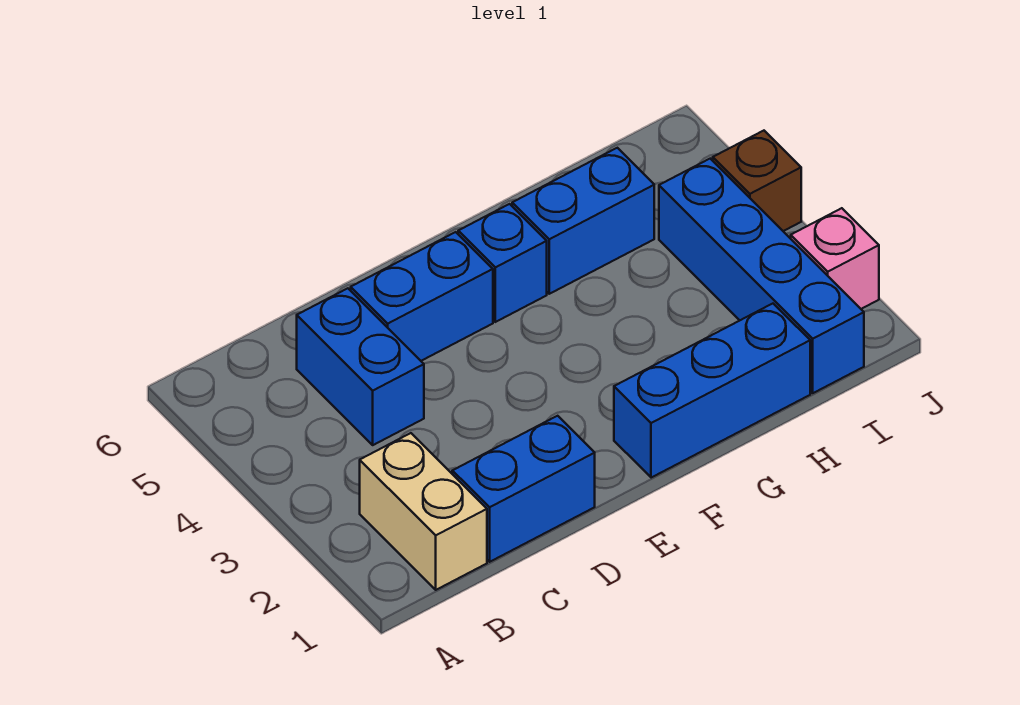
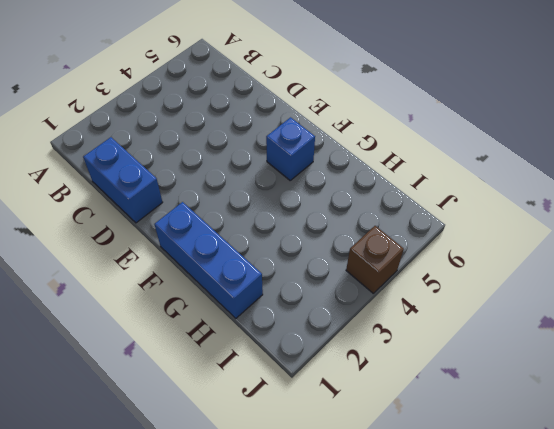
none -> tan 1x2 brick [360,433,487,590]
none -> blue 1x2 brick [297,288,424,445]

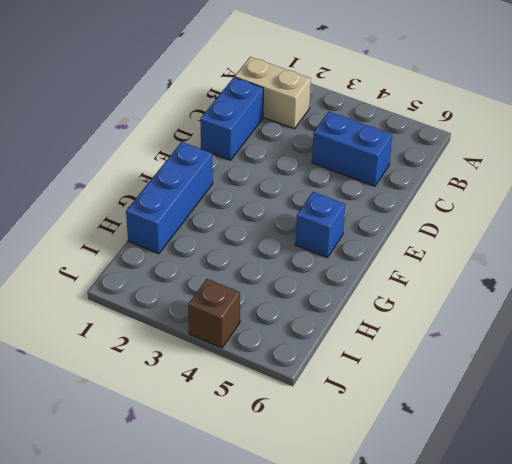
none -> blue 1x2 brick [351,232,493,361]
none -> blue 1x2 brick [512,148,654,294]

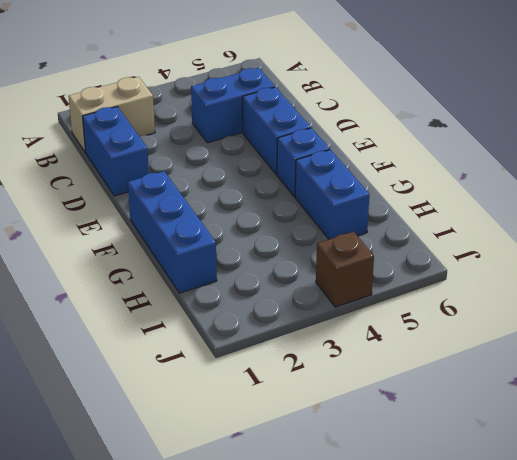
none -> blue 1x4 brick [659,159,864,393]
none -> pink 1x1 brick [791,208,879,309]

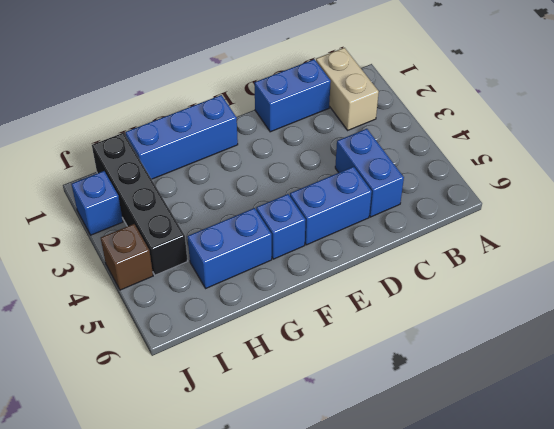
black 1x4 brick [92,133,187,275] -> blue 1x4 brick [659,159,864,393]
blue 1x1 brick [72,171,123,235] -> pink 1x1 brick [791,208,879,309]

